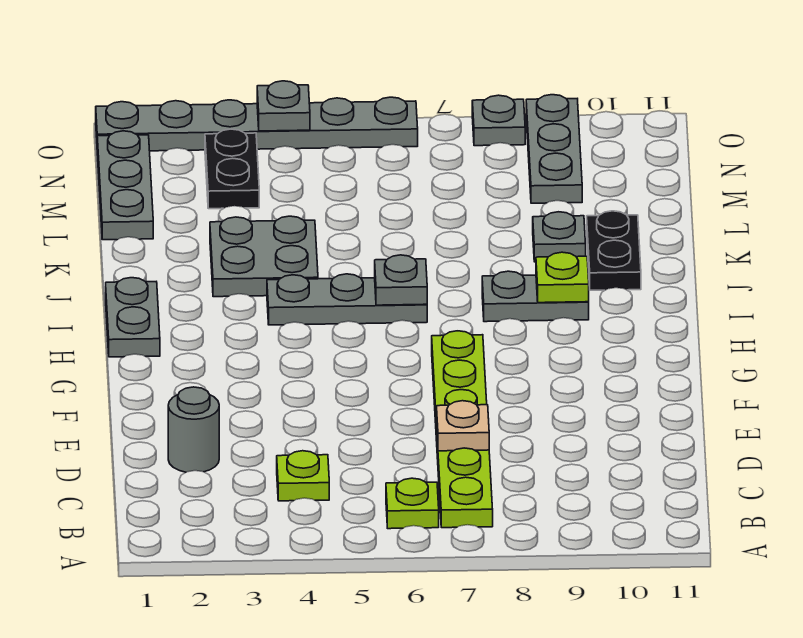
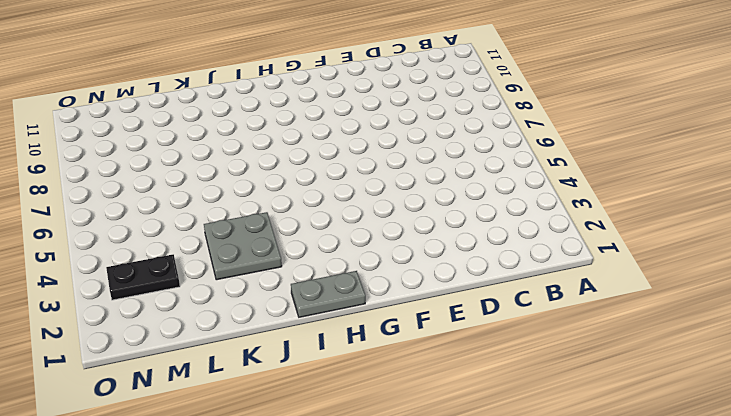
none -> lime 1x1 plate [386,478,439,529]
none -> lime 1x6 plate [432,331,493,528]
none -> lime 1x1 plate [277,451,329,501]

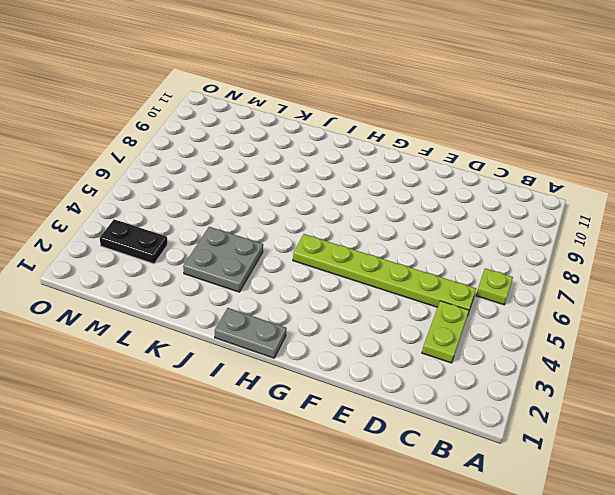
lime 1x2 plate [422,301,469,363] -> lime 1x1 plate [277,451,329,501]
lime 1x6 plate [293,234,476,310] -> lime 1x6 plate moved to [432,331,493,528]
none -> grey 1x1 round brick [168,387,219,472]
none -> grey 1x3 plate [267,274,427,325]
none -> grey 1x2 plate [482,271,589,322]

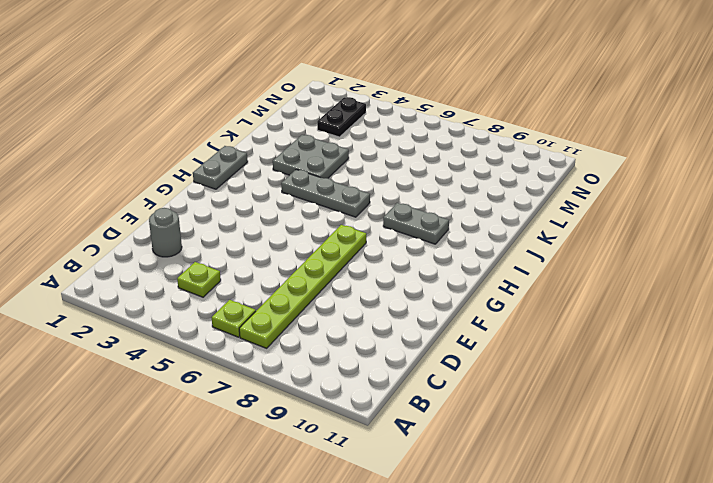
none -> black 1x2 plate [587,211,641,290]
none -> grey 1x1 plate [533,212,586,262]
none -> grey 1x3 plate [97,131,153,240]

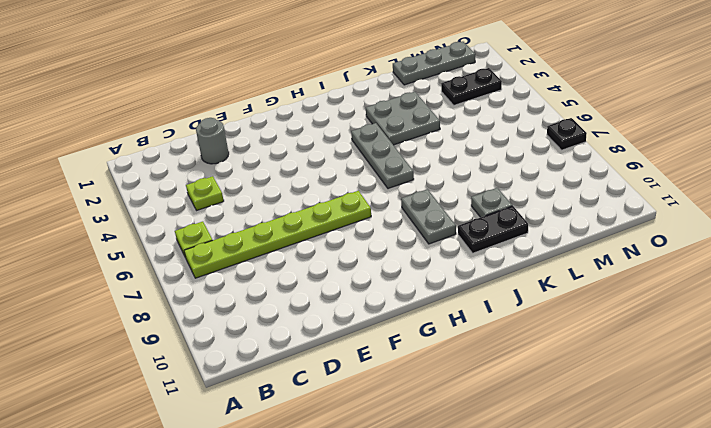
black 1x1 plate [547,118,587,150] -> none
none -> grey 1x2 plate [106,278,160,357]
none -> grey 1x3 plate [526,95,582,203]
none -> grey 1x6 plate [96,97,418,151]

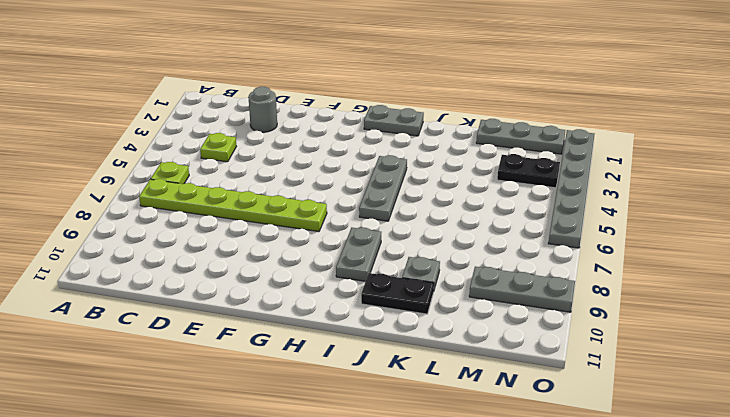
none -> grey 2x2 plate [210,216,318,297]
none -> grey 1x1 plate [472,95,525,146]
none -> tan 1x1 plate [437,401,489,451]

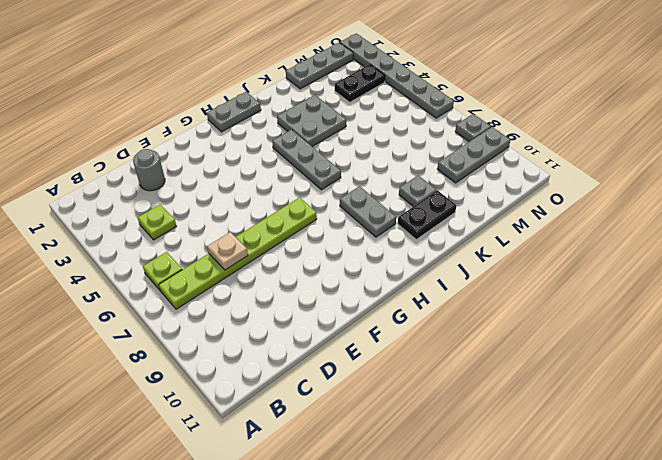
none -> grey 1x1 plate [375,255,427,305]
none -> lime 1x1 plate [536,252,589,303]
none -> grey 1x1 plate [257,81,310,131]

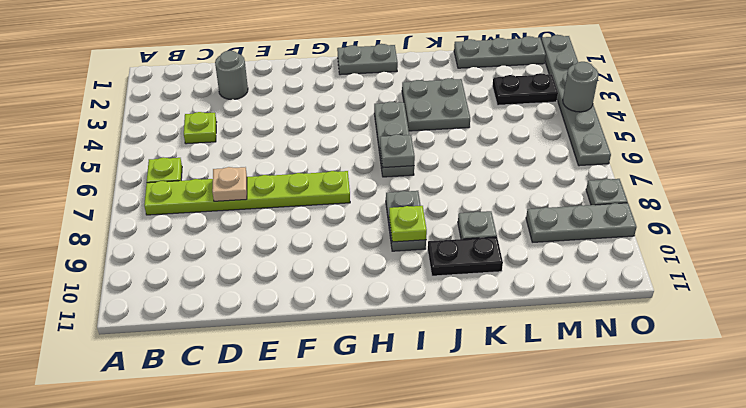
grey 1x1 round brick [563,62,598,112] -> grey 1x1 plate [257,81,310,131]

